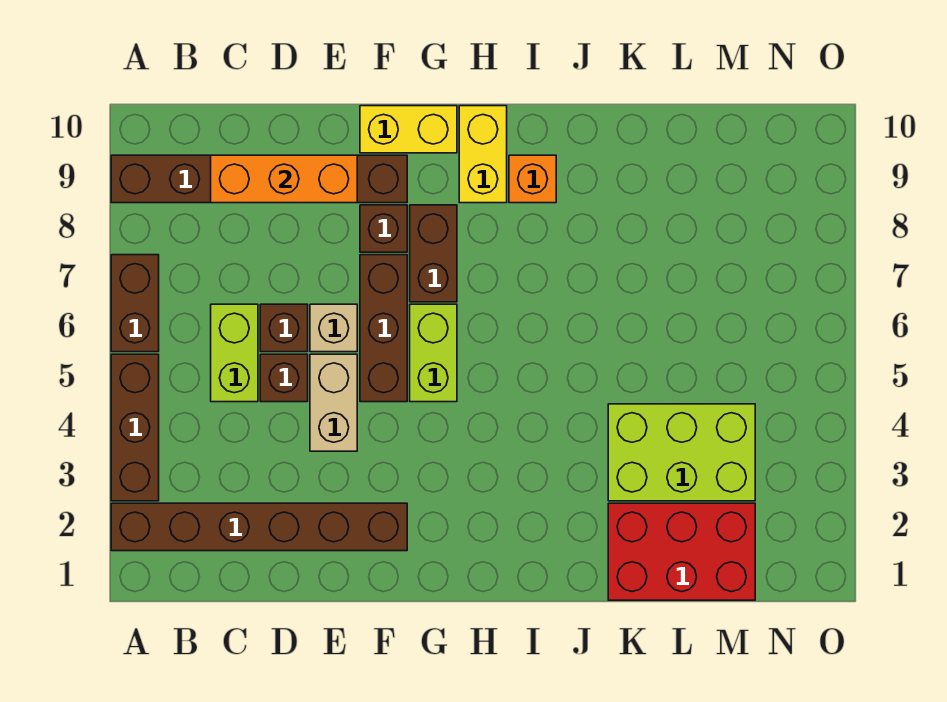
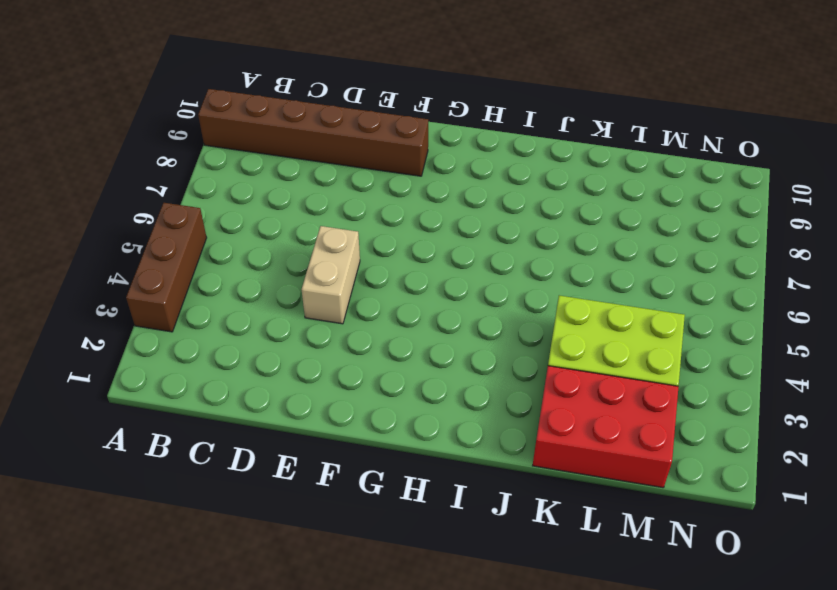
none -> brown 1x6 brick [111,503,407,551]
none -> brown 1x2 brick [111,255,159,352]
none -> lime 1x2 brick [211,304,258,402]

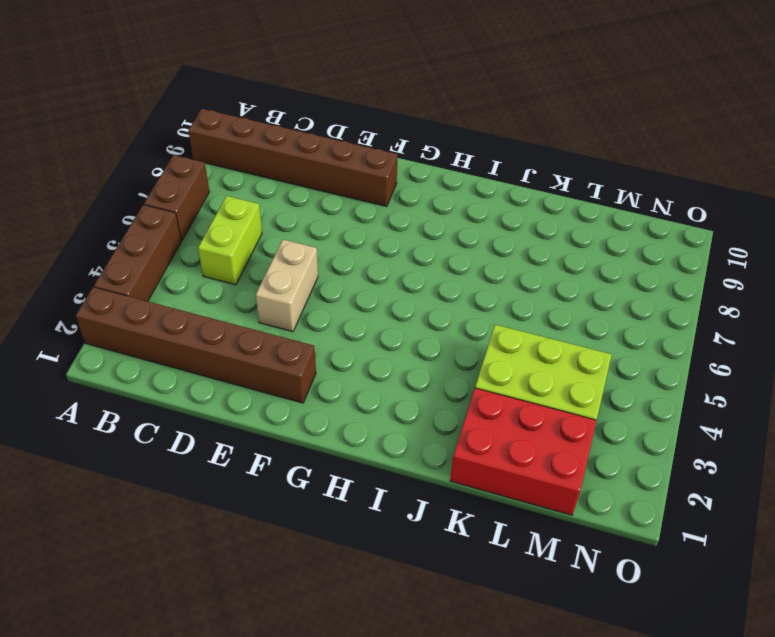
none -> brown 1x1 brick [260,354,308,402]
none -> brown 1x1 brick [260,304,308,352]
none -> tan 1x1 brick [310,304,357,352]

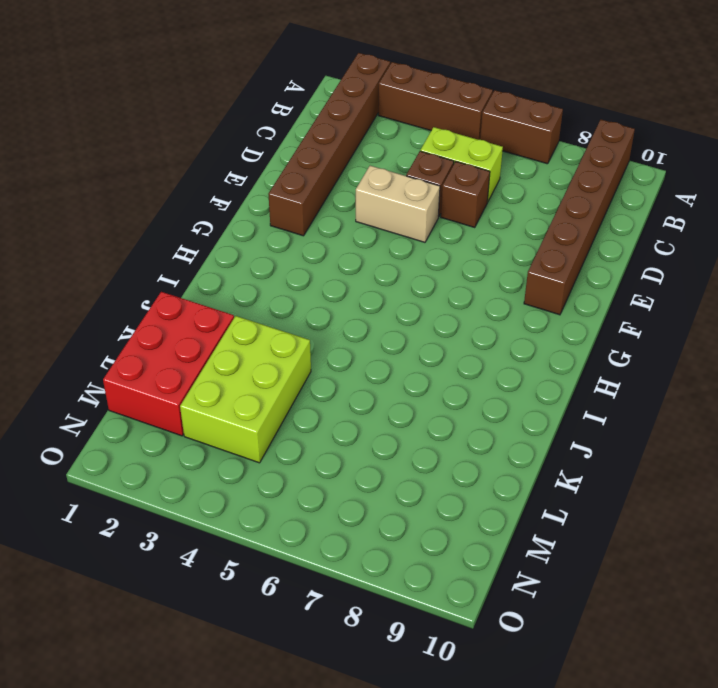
none -> tan 1x1 brick [310,304,357,352]
none -> brown 1x3 brick [360,255,407,402]
none -> brown 1x1 brick [360,205,407,252]

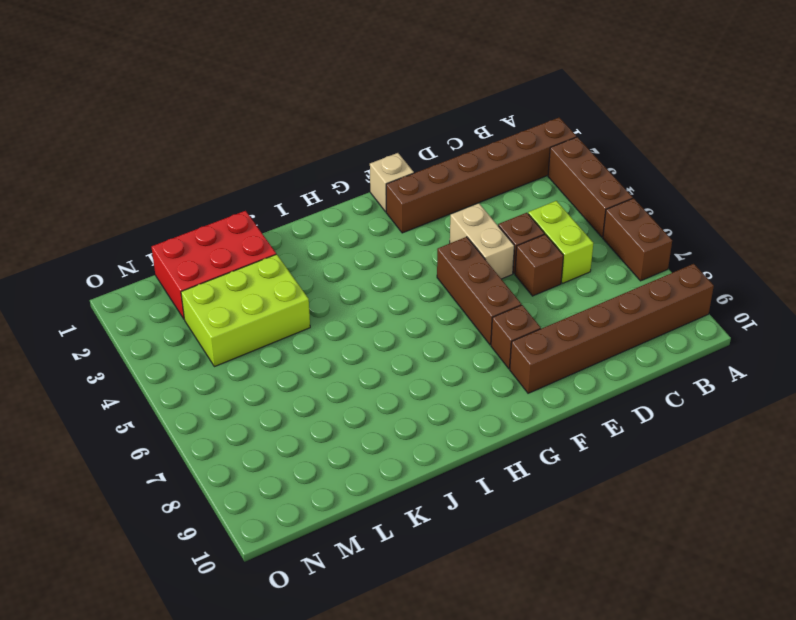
tan 1x1 brick [370,153,414,212] -> tan 1x1 brick moved to [310,304,357,352]
none -> yellow 1x2 brick [360,106,457,153]
none -> lime 1x2 brick [410,304,457,402]
none -> brown 1x2 brick [410,205,457,302]

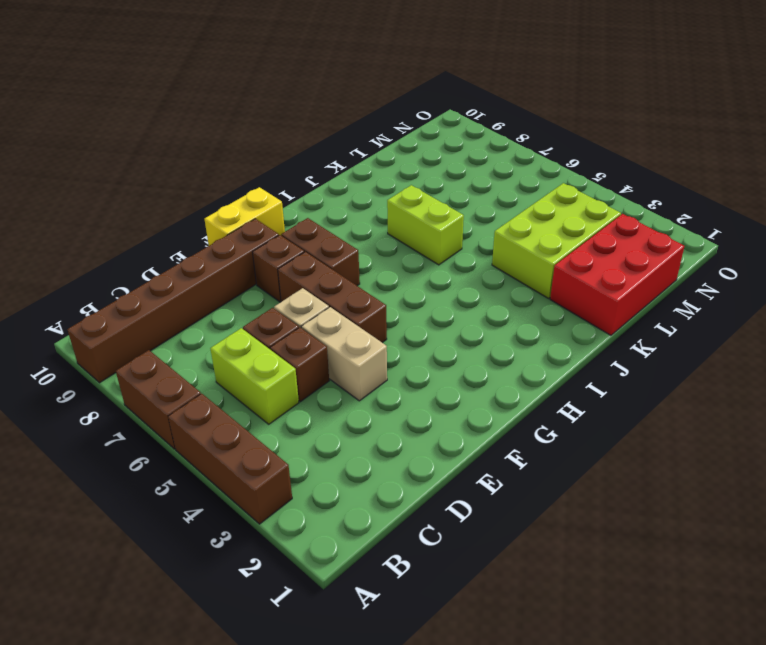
lime 1x2 brick [387,185,464,265] -> lime 1x2 brick moved to [410,304,457,402]
none -> brown 1x6 brick [111,503,407,551]
none -> yellow 1x2 brick [459,106,507,203]
none -> orange 1x1 brick [509,155,556,203]

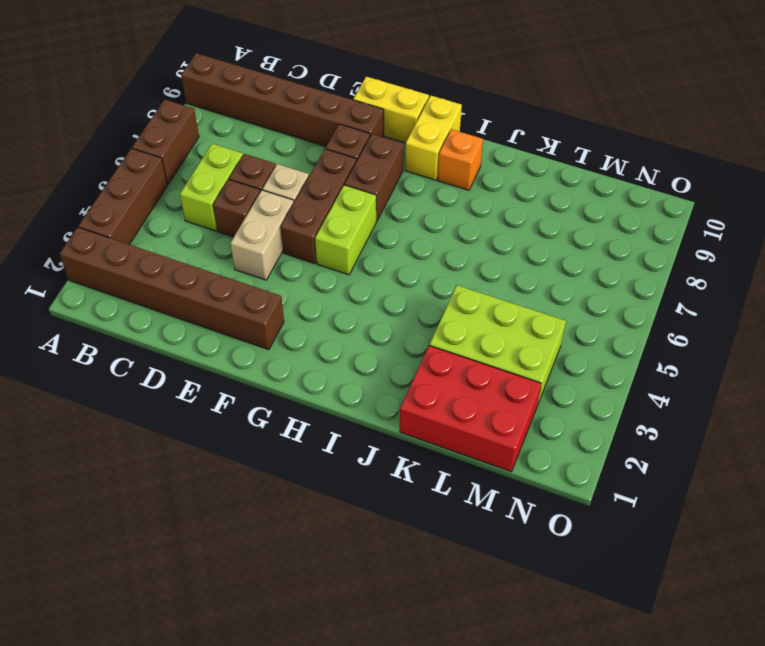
none -> orange 1x3 brick [211,155,357,203]

